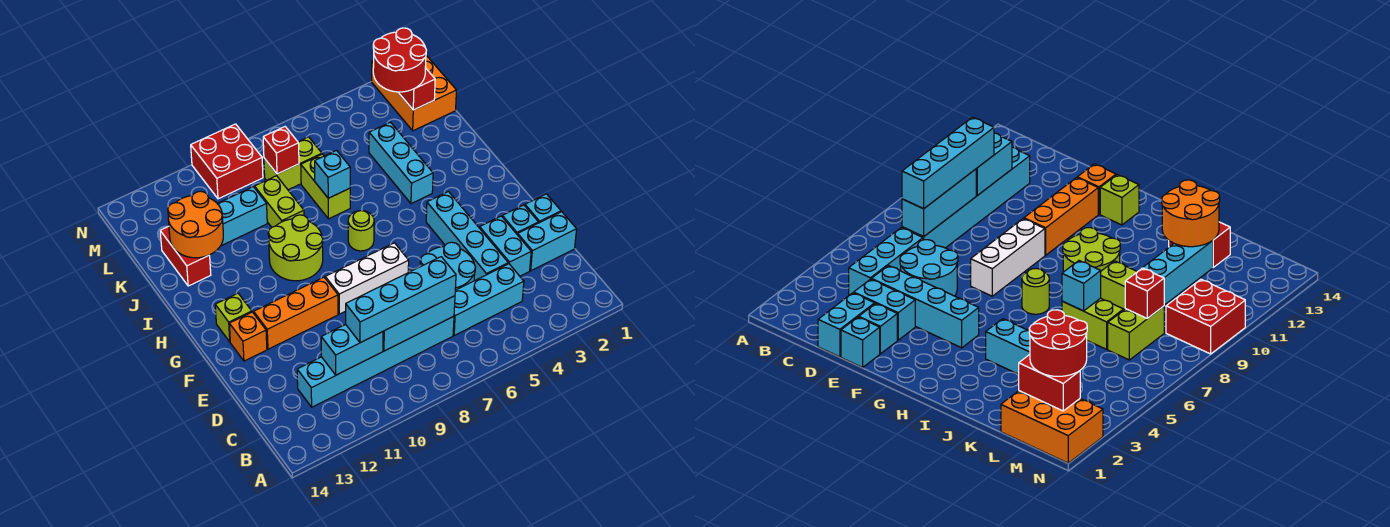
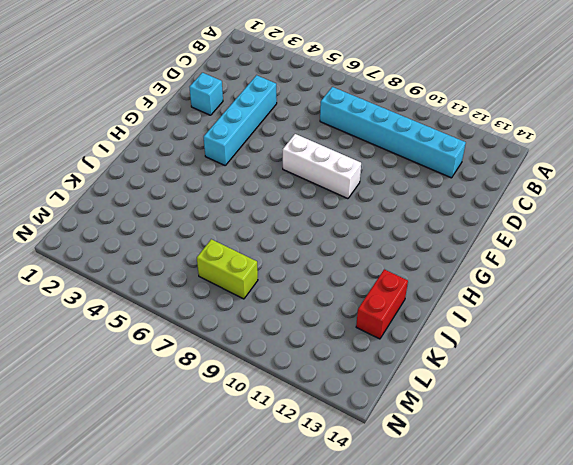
none -> cyan 1x3 brick [453,264,524,335]
none -> cyan 1x2 brick [518,212,577,271]
none -> cyan 1x2 brick [480,216,531,276]
none -> cyan 2x2 round brick [420,242,475,290]

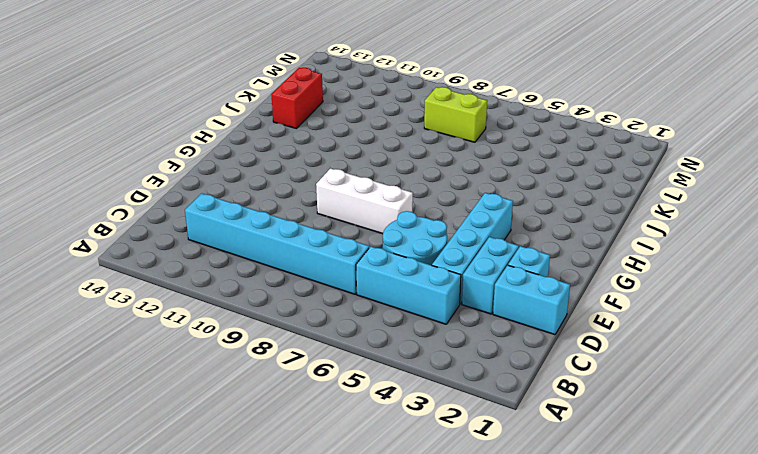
none -> cyan 1x1 brick [525,194,561,223]
none -> orange 1x3 brick [254,277,338,349]
none -> orange 1x1 brick [229,312,267,361]
none -> lime 1x1 brick [215,293,252,342]

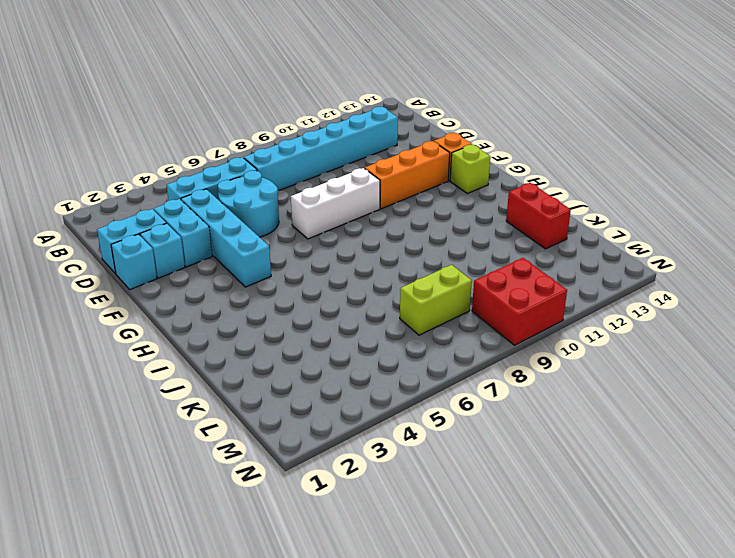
none -> lime 1x1 round brick [348,211,374,251]
none -> lime 2x2 round brick [268,215,323,281]
none -> cyan 1x3 brick [369,122,433,204]
none -> lime 1x2 brick [301,154,350,219]

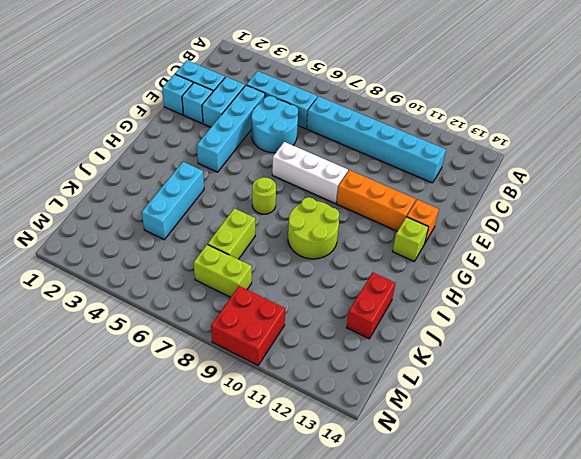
none -> lime 1x2 brick [255,176,304,227]
none -> cyan 1x3 brick [217,187,267,246]
none -> orange 2x3 brick [372,55,456,131]
none -> cyan 1x3 brick [383,296,455,351]

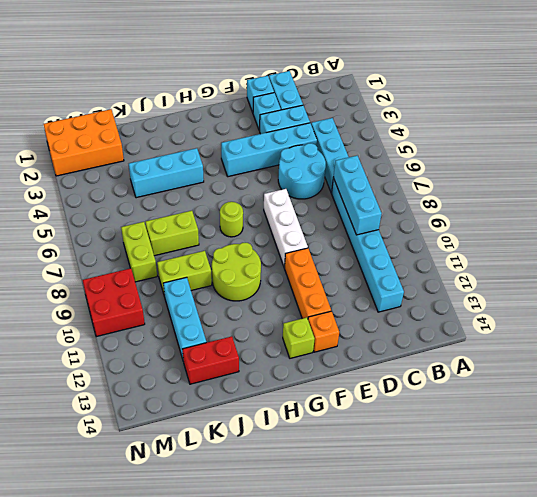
none -> cyan 1x2 brick [321,325,383,375]
none -> cyan 1x1 brick [315,151,350,198]
none -> orange 2x2 round brick [168,191,223,258]
none -> red 1x2 brick [398,68,435,110]

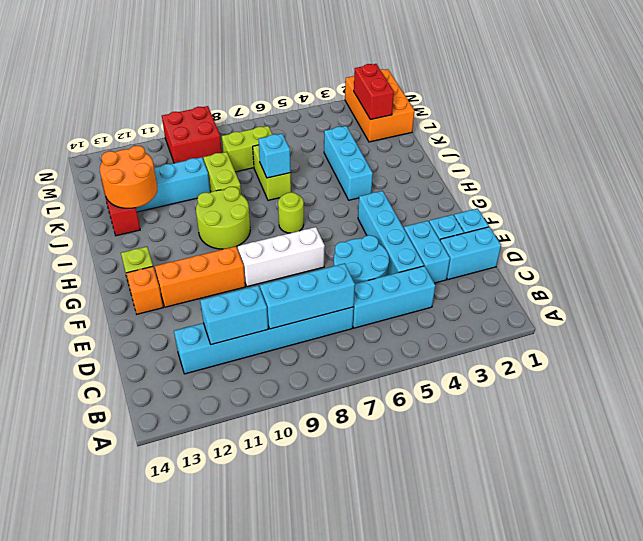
none -> red 1x1 brick [263,127,299,174]
none -> cyan 1x4 brick [346,257,456,343]
none -> red 2x2 round brick [373,28,426,92]

